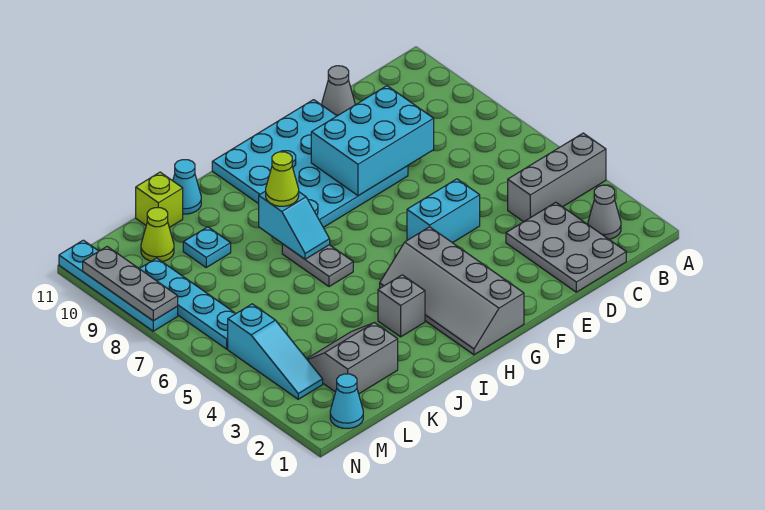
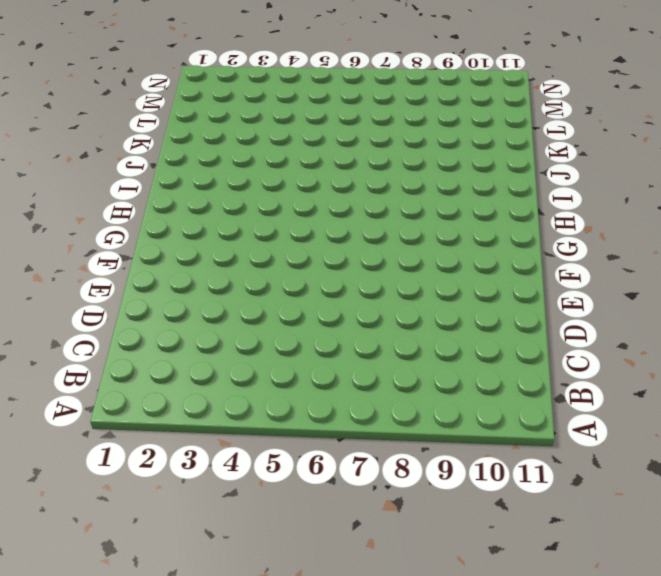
none -> grey 1x3 brick [508,133,606,222]
none -> grey 1x1 cone [588,185,621,239]
none -> grey 2x3 plate [506,202,626,292]

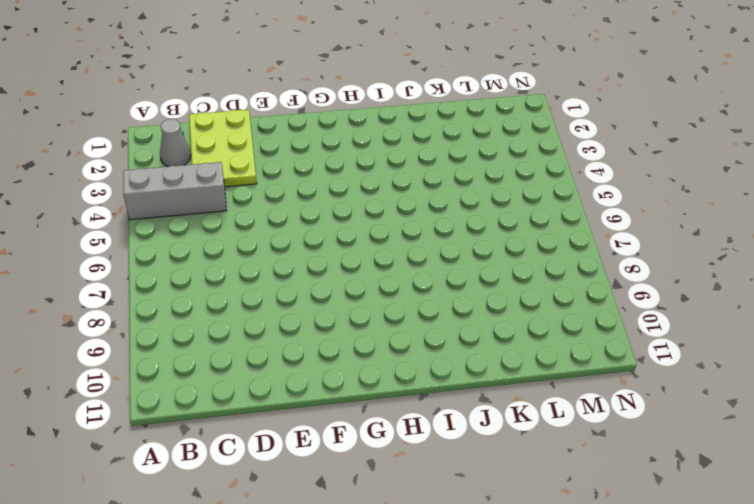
lime 2x3 plate [189,110,257,187] -> grey 2x3 plate [506,202,626,292]
none -> grey 1x1 cone [322,66,355,116]
none -> cyan 1x2 brick [407,179,480,243]
none -> cyan 4x4 plate [212,100,408,228]

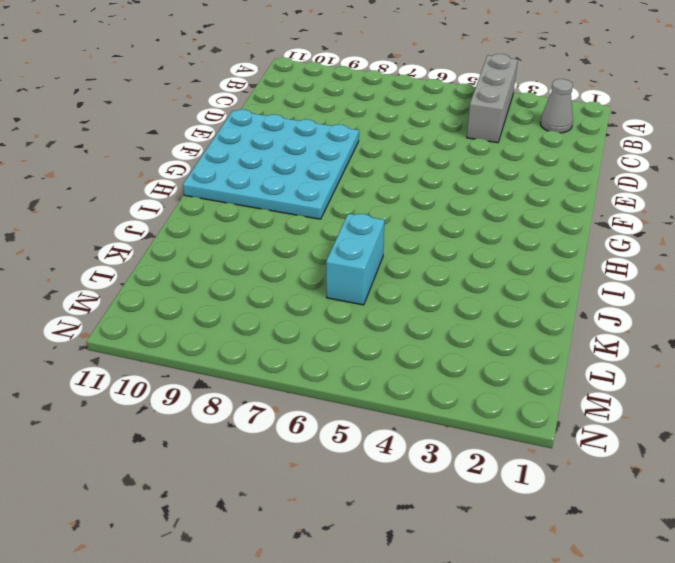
cyan 1x2 brick [326,214,384,305] -> cyan 1x2 brick moved to [407,179,480,243]
none -> grey 2x3 plate [506,202,626,292]
none -> grey 1x1 cone [322,66,355,116]
none -> grey 2x4 slope [380,227,524,355]

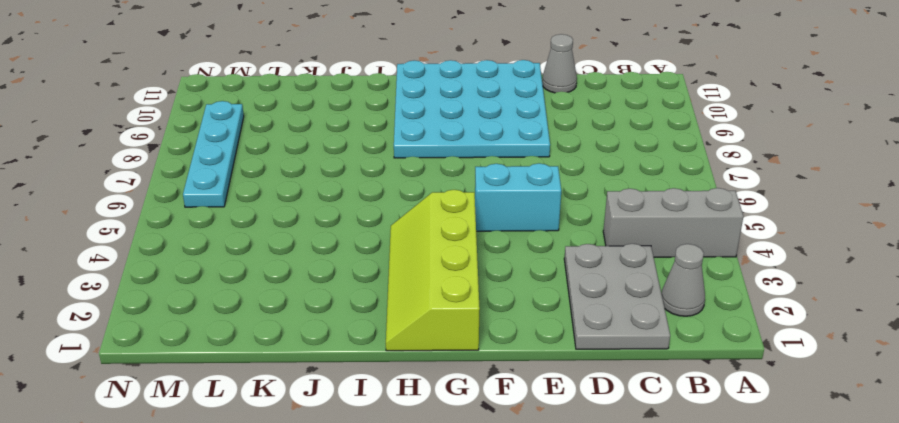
lime 2x4 slope [386,190,480,351] -> grey 2x4 slope [380,227,524,355]
none -> grey 1x1 brick [378,275,425,337]
none -> grey 1x2 plate [282,244,353,287]
none -> cyan 1x1 cone [173,160,201,214]

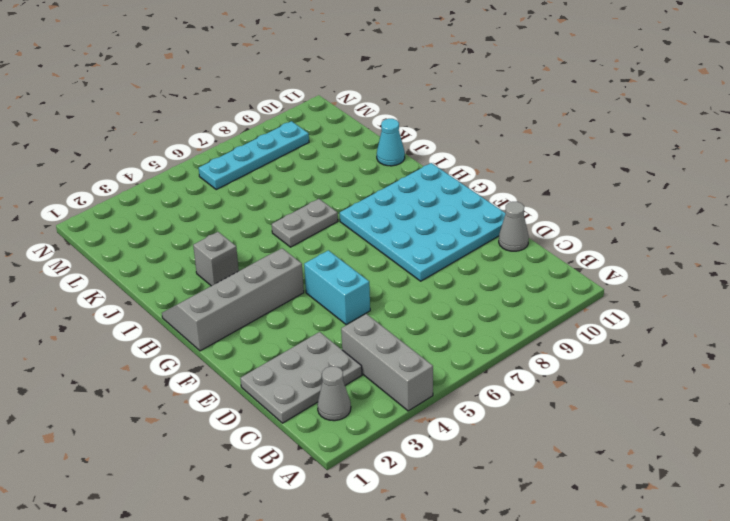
none -> grey 2x2 slope [307,323,398,394]
none -> cyan 1x1 plate [183,227,231,267]
none -> lime 1x1 brick [136,172,183,228]

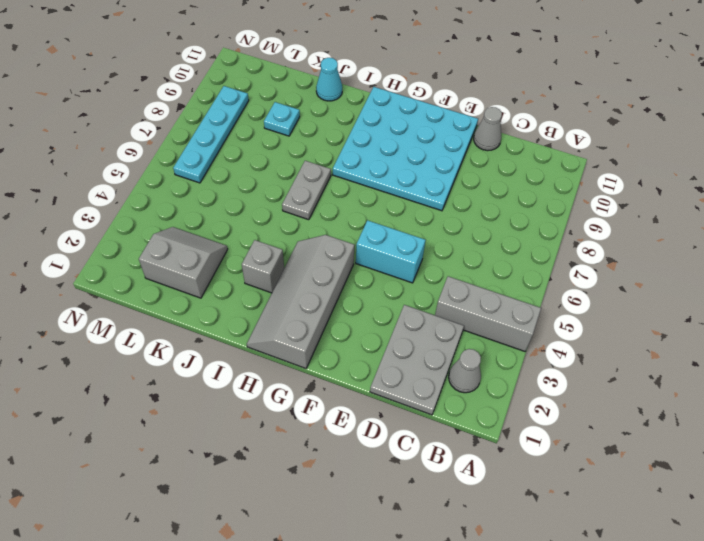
none -> lime 1x1 brick [136,172,183,228]
none -> lime 1x1 cone [141,208,174,262]
none -> cyan 1x1 cone [330,374,363,428]

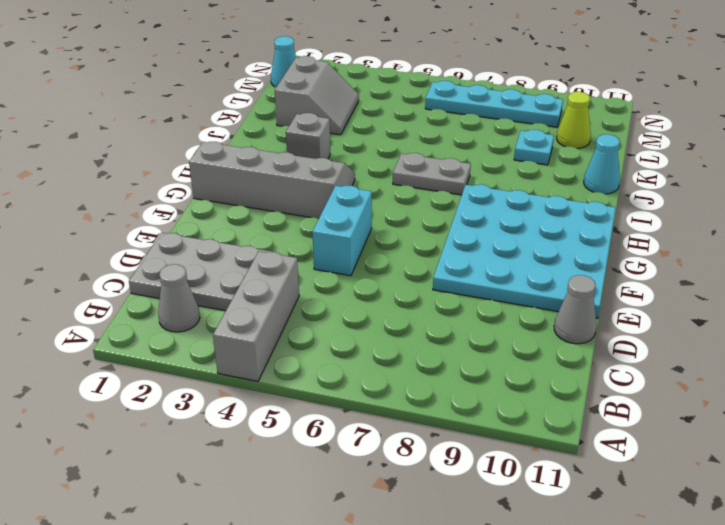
none -> lime 1x1 brick [136,172,183,228]
none -> cyan 1x3 slope [228,304,323,399]
none -> cyan 1x4 plate [59,240,178,331]

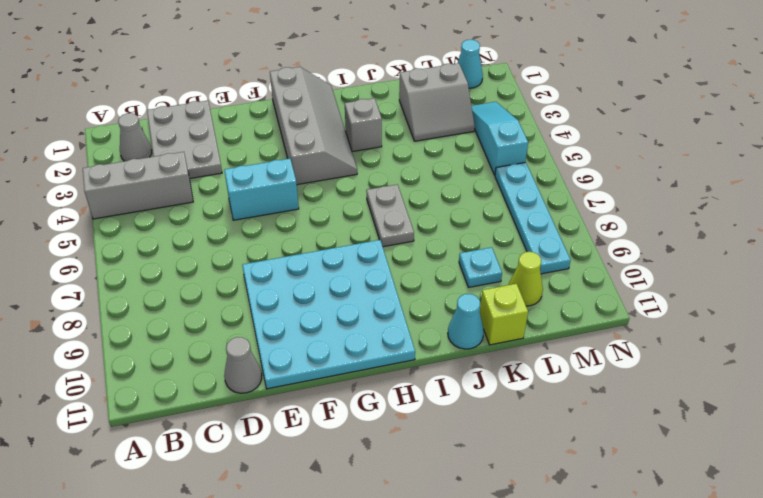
none -> cyan 1x4 plate [59,240,178,331]
none -> cyan 2x3 brick [311,86,434,196]
none -> cyan 1x2 slope [259,191,330,259]

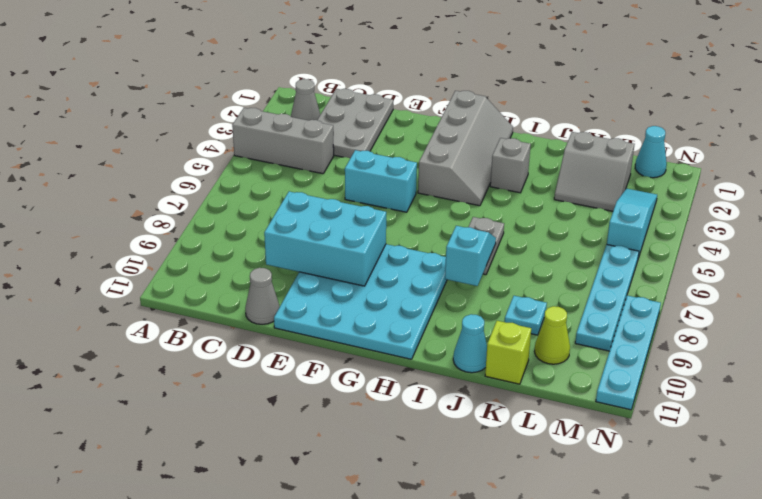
none -> grey 1x3 plate [83,247,178,321]
none -> lime 1x1 cone [266,152,299,206]

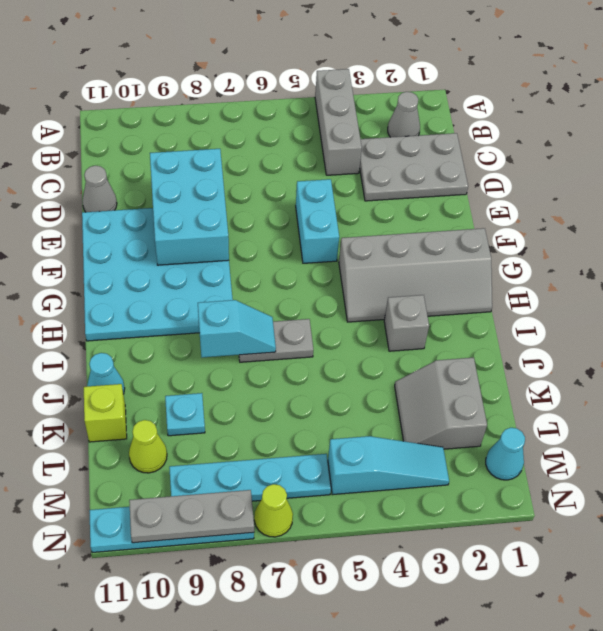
lime 1x1 cone [254,484,293,537] -> lime 1x1 cone moved to [266,152,299,206]

